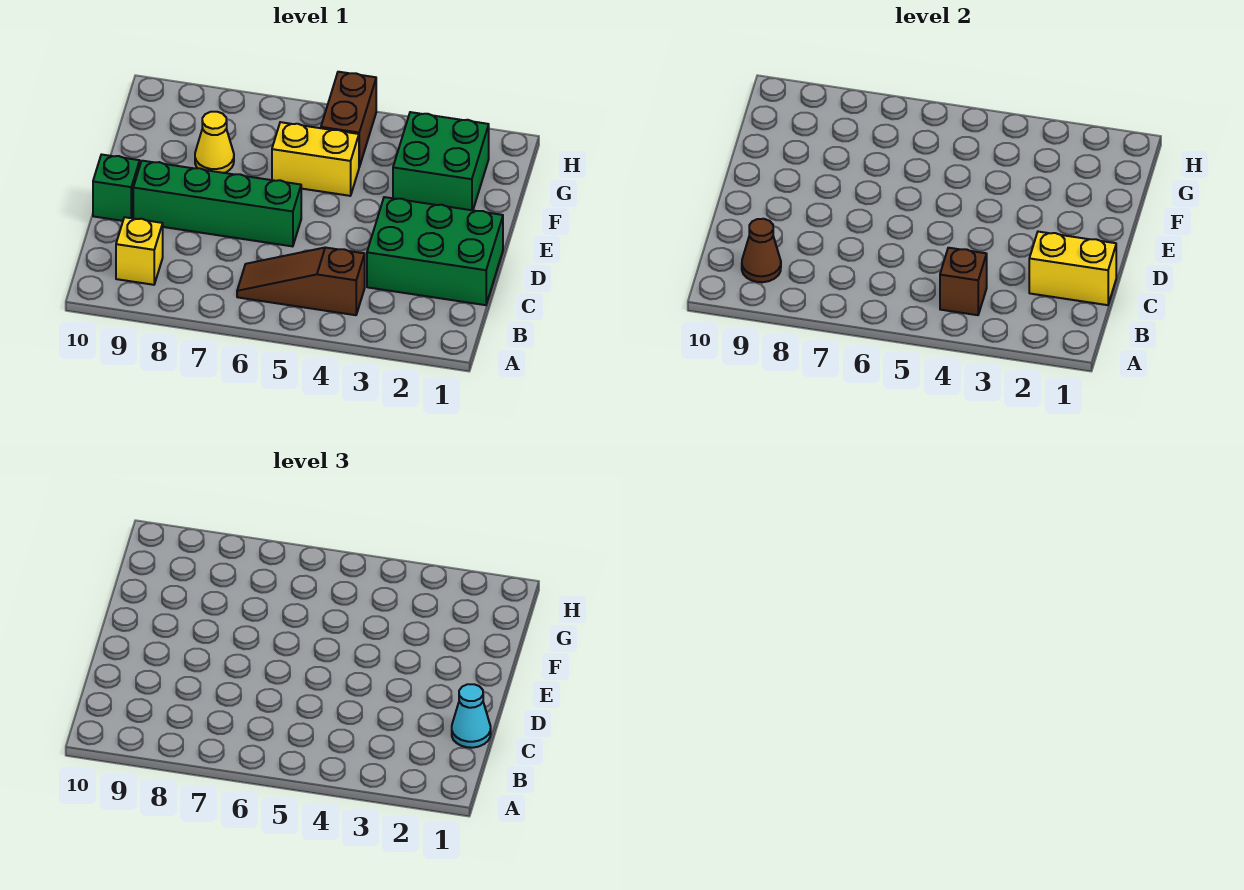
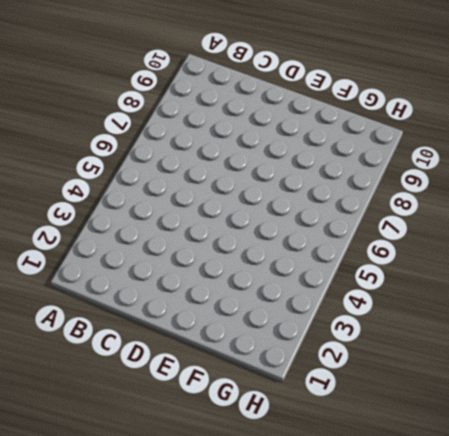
none -> brown 1x3 slope [237,247,365,315]
none -> yellow 1x1 brick [116,217,163,285]
none -> green 2x3 brick [367,197,503,305]

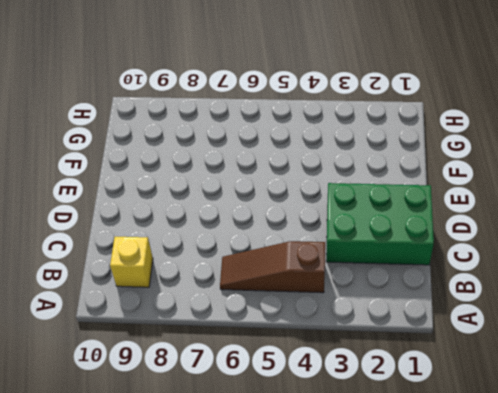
none -> green 1x4 brick [133,161,301,246]
none -> green 1x1 brick [93,155,140,221]
none -> green 2x2 brick [393,112,489,210]

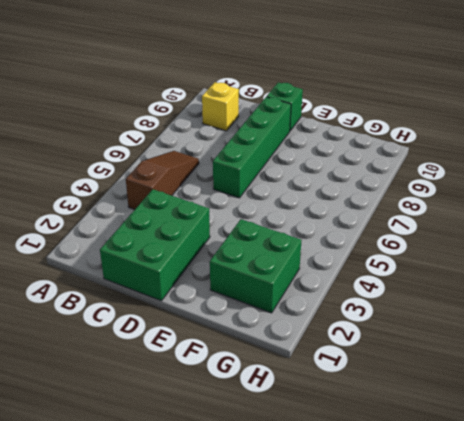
none -> yellow 1x2 brick [272,122,359,196]
none -> yellow 1x1 cone [195,112,234,173]
none -> brown 1x2 brick [321,72,376,167]

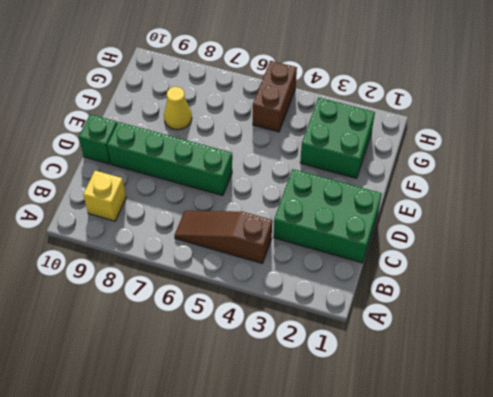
none -> yellow 1x2 brick [272,122,359,196]
none -> brown 1x1 brick [940,248,987,315]
none -> brown 1x1 cone [742,219,781,282]

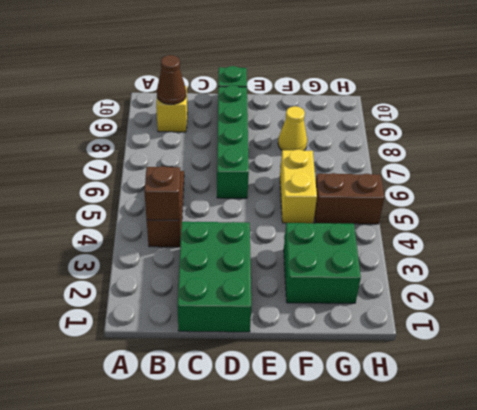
none -> yellow 1x2 brick [1029,232,1116,305]
none -> cyan 1x1 cone [452,684,491,748]

